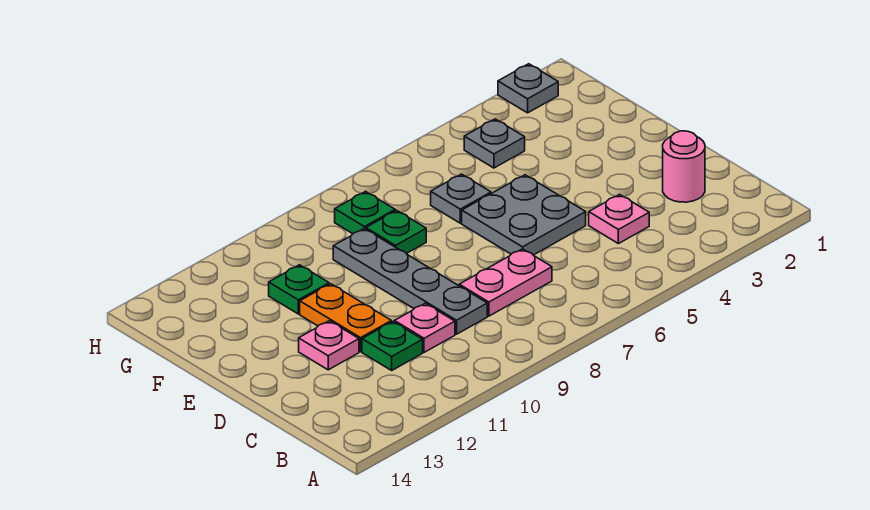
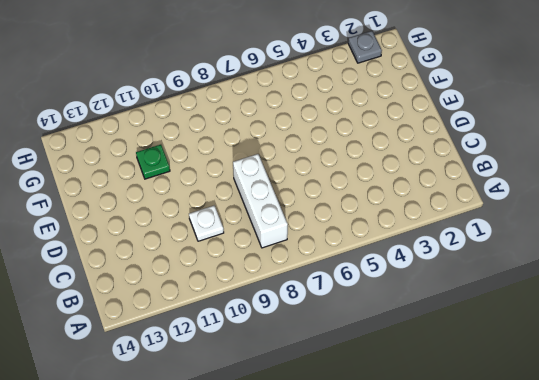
white 1x3 brick [233,154,288,248] -> pink 1x2 plate [459,249,552,316]
white 1x1 plate [189,206,224,241] -> pink 1x1 plate [394,303,455,352]
none -> pink 1x1 round brick [663,131,705,202]
none -> pink 1x1 plate [589,194,649,244]
none -> grey 1x4 plate [333,229,487,334]

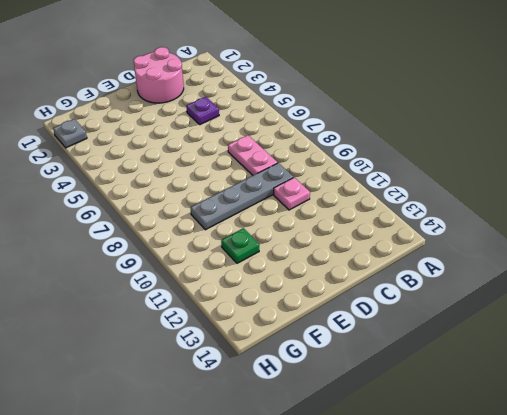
pink 2x2 round brick [134,47,184,103] -> pink 1x1 round brick [663,131,705,202]
purple 1x1 plate [186,97,219,125] -> pink 1x1 plate [589,194,649,244]
none -> green 1x1 plate [362,322,423,370]
none -> grey 2x2 plate [462,175,586,255]
none -> orange 1x2 plate [300,284,391,352]

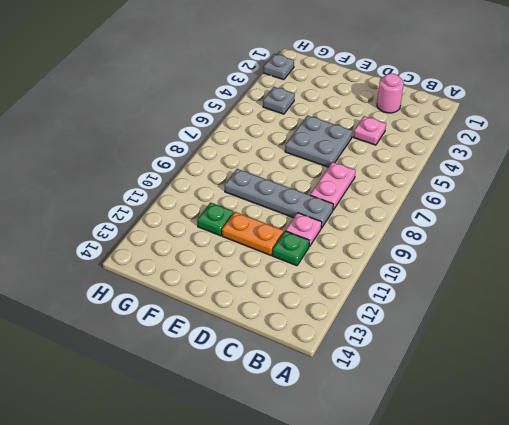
none -> pink 1x1 plate [299,321,359,370]
none -> grey 1x1 plate [431,174,491,223]
none -> green 1x1 plate [366,210,426,254]

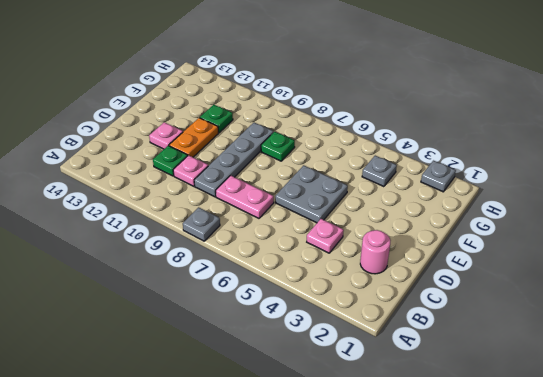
grey 1x1 plate [183,207,220,241] -> grey 1x1 plate moved to [431,174,491,223]
none -> green 1x1 plate [335,192,395,234]

